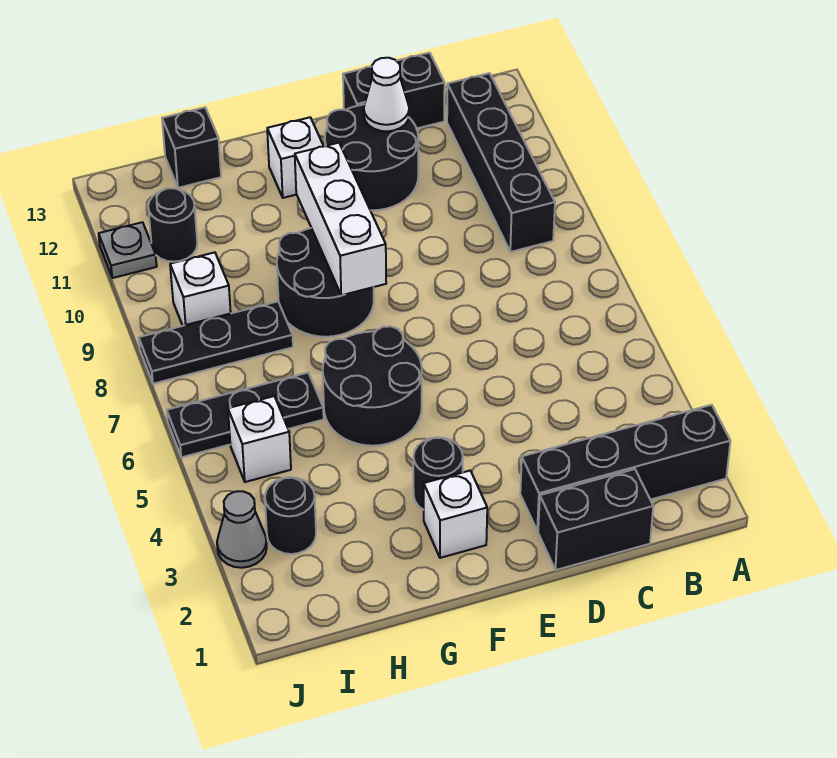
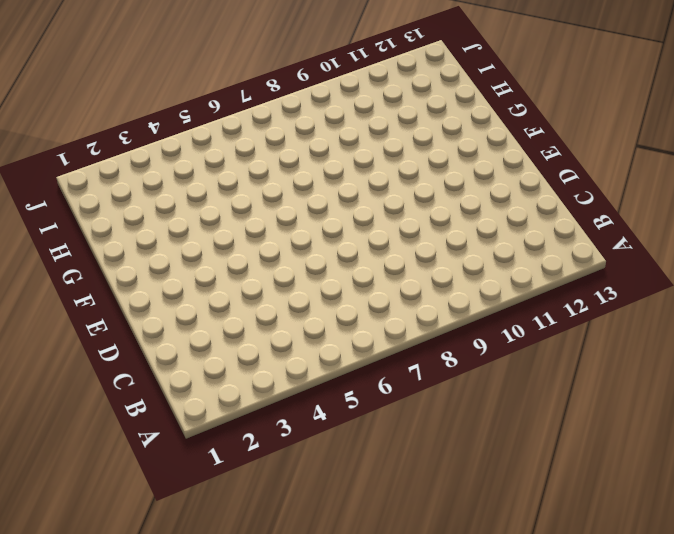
none -> black 1x4 brick [520,405,730,531]
none -> black 1x4 brick [447,73,555,252]
none -> black 1x2 brick [538,469,653,570]

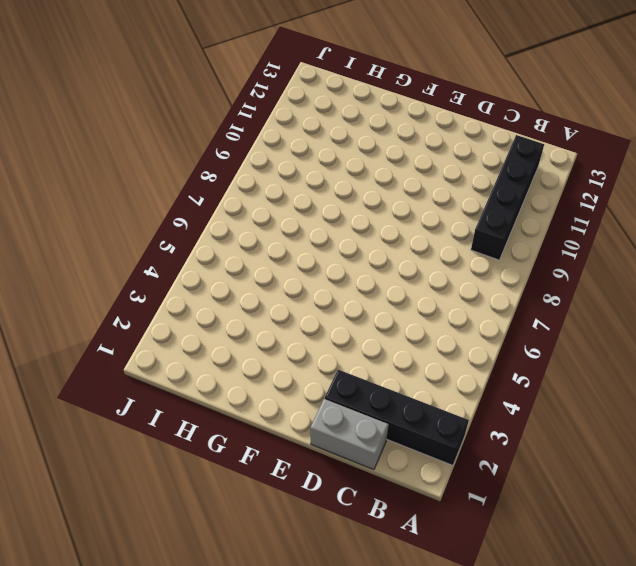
grey 1x2 brick [310,399,389,470] -> black 1x2 brick [538,469,653,570]
none -> black 1x2 brick [343,53,445,129]
none -> black 2x2 round brick [325,104,418,210]
none -> white 1x1 brick [424,471,487,558]

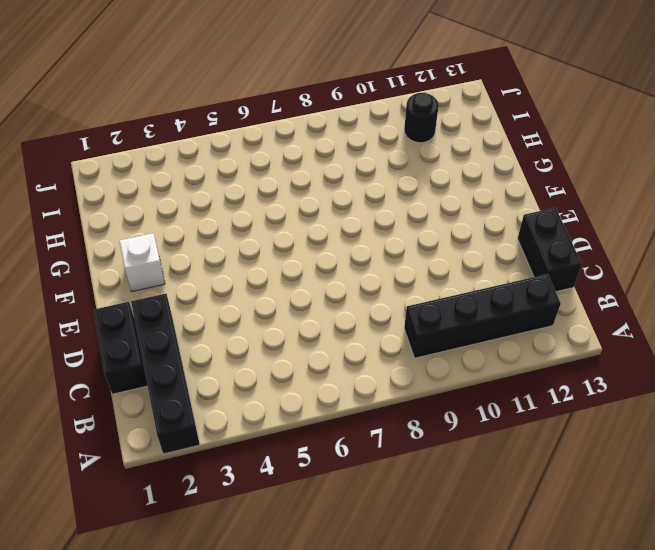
none -> black 2x2 round brick [325,104,418,210]
none -> black 1x1 round brick [413,437,463,510]
none -> black 2x2 round brick [323,326,422,446]

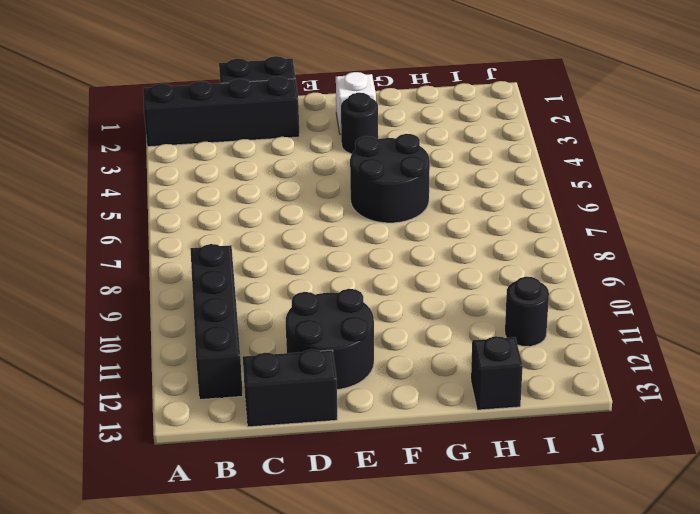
none -> black 2x2 round brick [277,228,374,337]
none -> white 1x1 brick [267,117,323,198]
none -> black 1x3 plate [167,373,324,457]

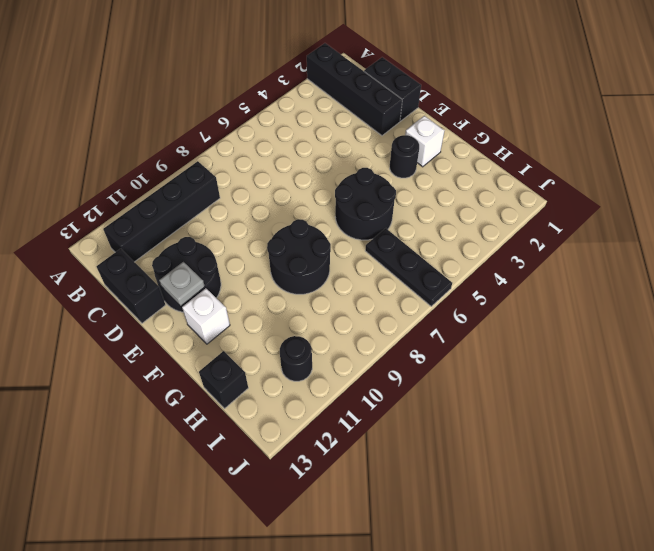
grey 1x1 plate [159,262,205,306] -> grey 1x1 plate moved to [99,222,157,278]
none -> black 1x3 plate [139,301,293,384]
none -> black 1x1 round brick [265,477,316,554]
none -> white 1x1 brick [228,396,291,482]

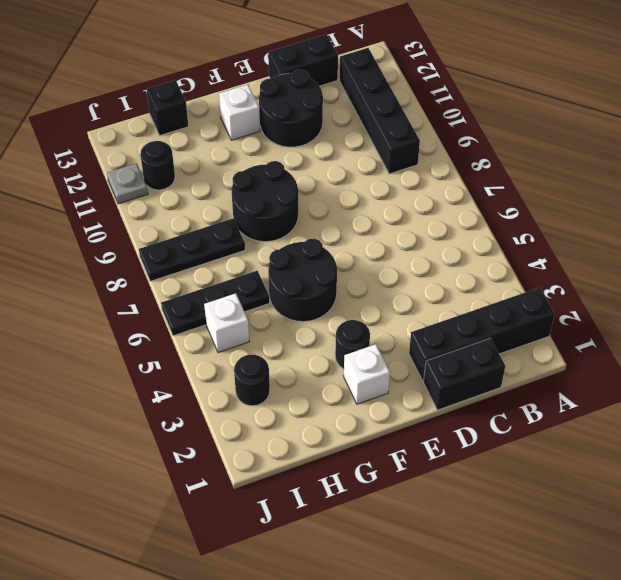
none -> white 1x1 brick [170,252,231,326]
none -> grey 1x1 cone [217,491,267,568]
none -> white 1x1 cone [364,58,409,131]

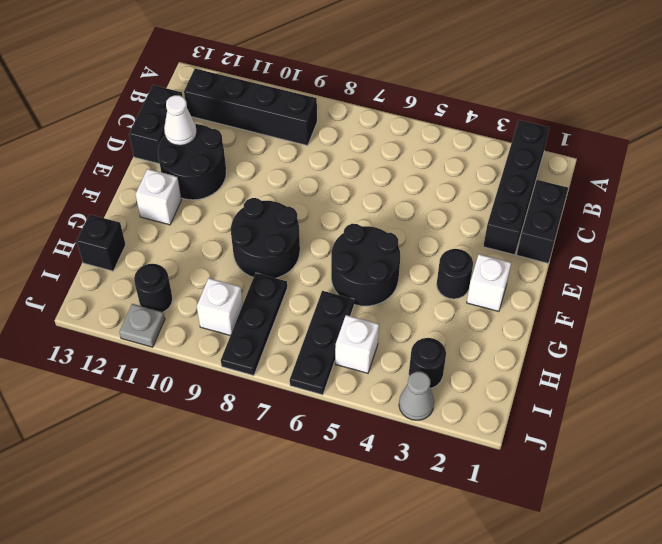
none -> white 1x3 brick [295,143,386,295]

